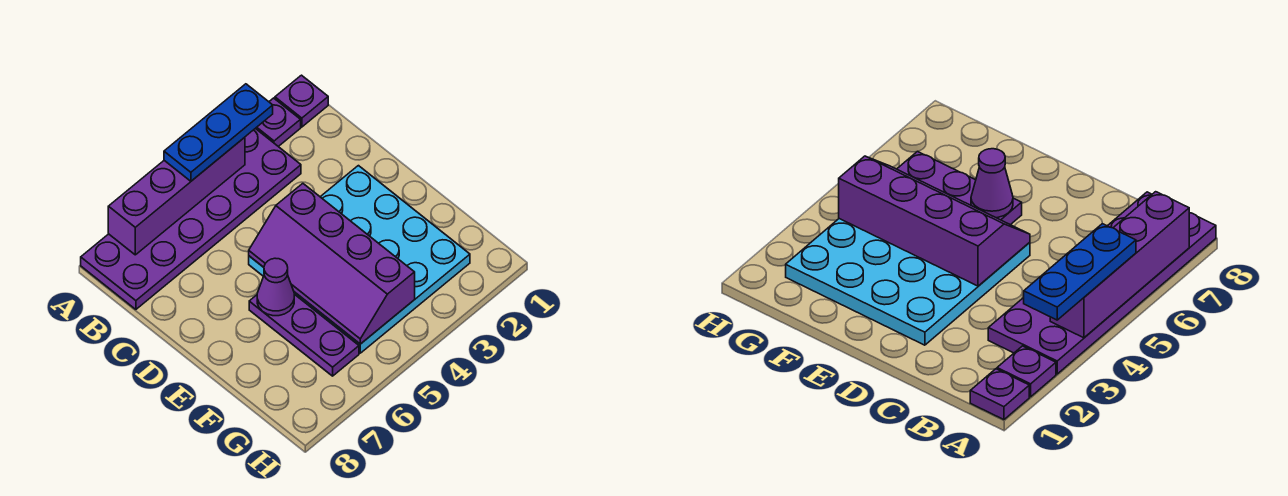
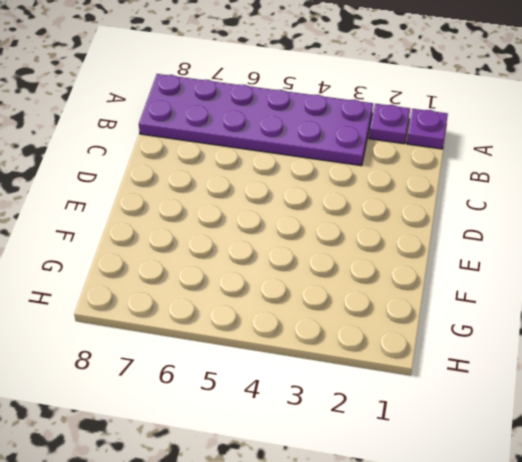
none -> cyan 4x4 plate [249,166,470,353]
none -> purple 1x3 plate [249,294,359,376]

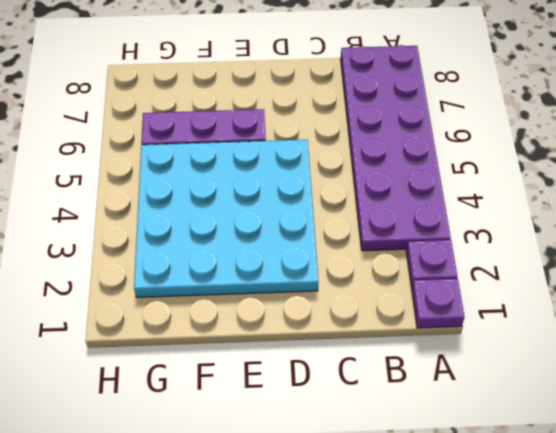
none -> purple 1x4 brick [108,137,245,255]
none -> purple 2x4 slope [249,183,415,344]

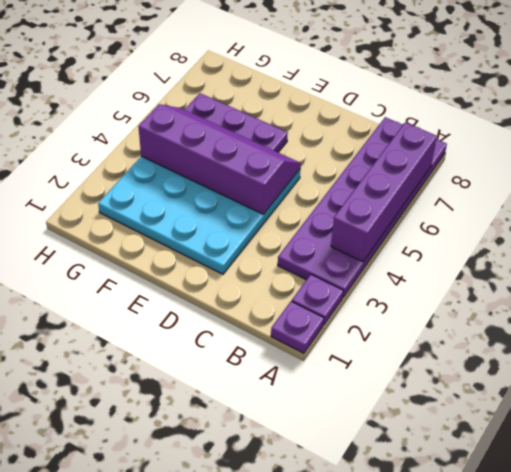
none -> purple 1x1 cone [257,258,294,316]
none -> blue 1x3 plate [164,84,273,181]

